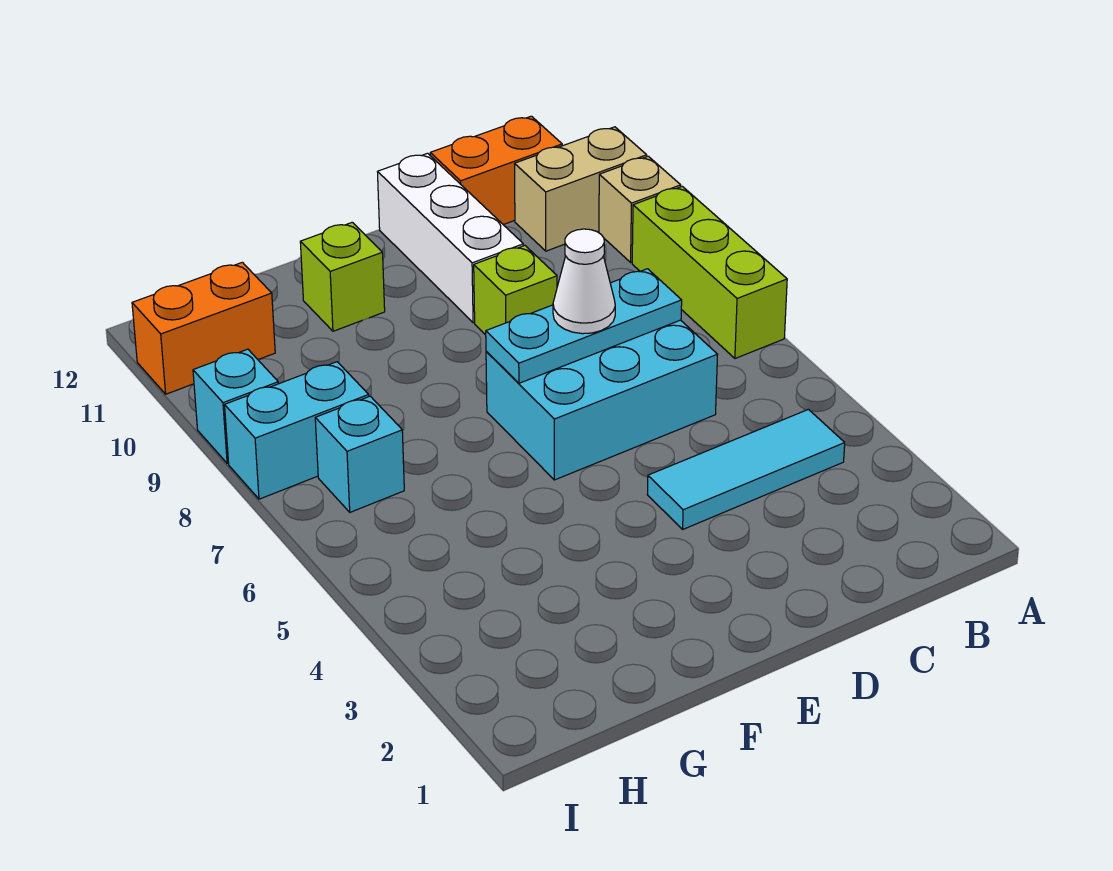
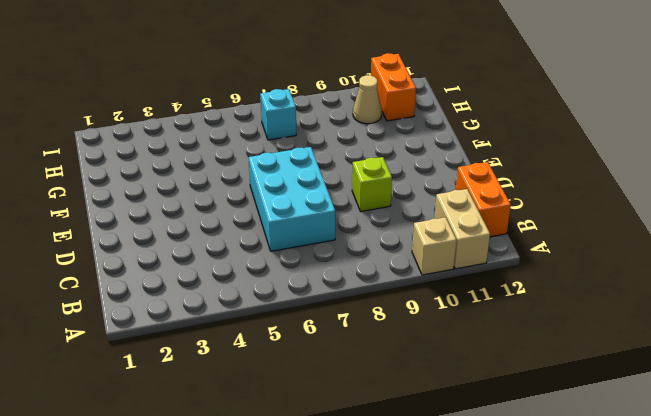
tan 1x1 cone [353,75,382,124] -> none
none -> lime 1x3 brick [632,186,787,358]
none -> cyan 1x3 tile [647,409,845,529]
none -> white 1x3 brick [378,153,523,323]

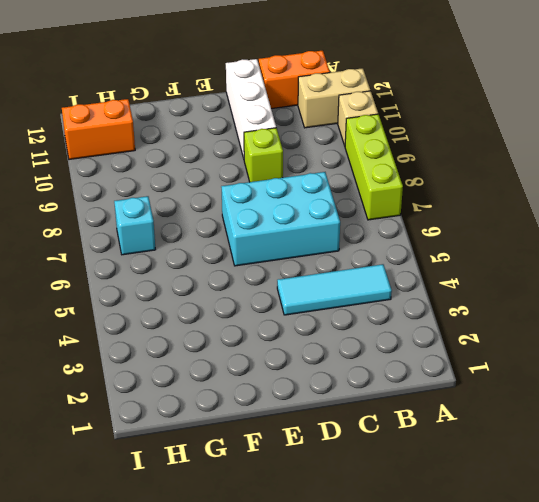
none -> lime 1x1 brick [300,222,385,331]
none -> cyan 1x2 brick [225,362,369,499]
none -> cyan 1x1 brick [193,349,278,463]

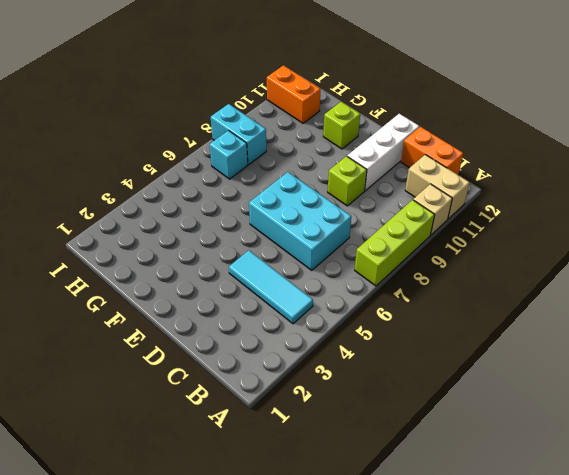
none -> cyan 1x1 brick [193,349,278,463]
none -> cyan 1x3 plate [486,269,682,383]
none -> white 1x1 cone [553,229,615,334]

